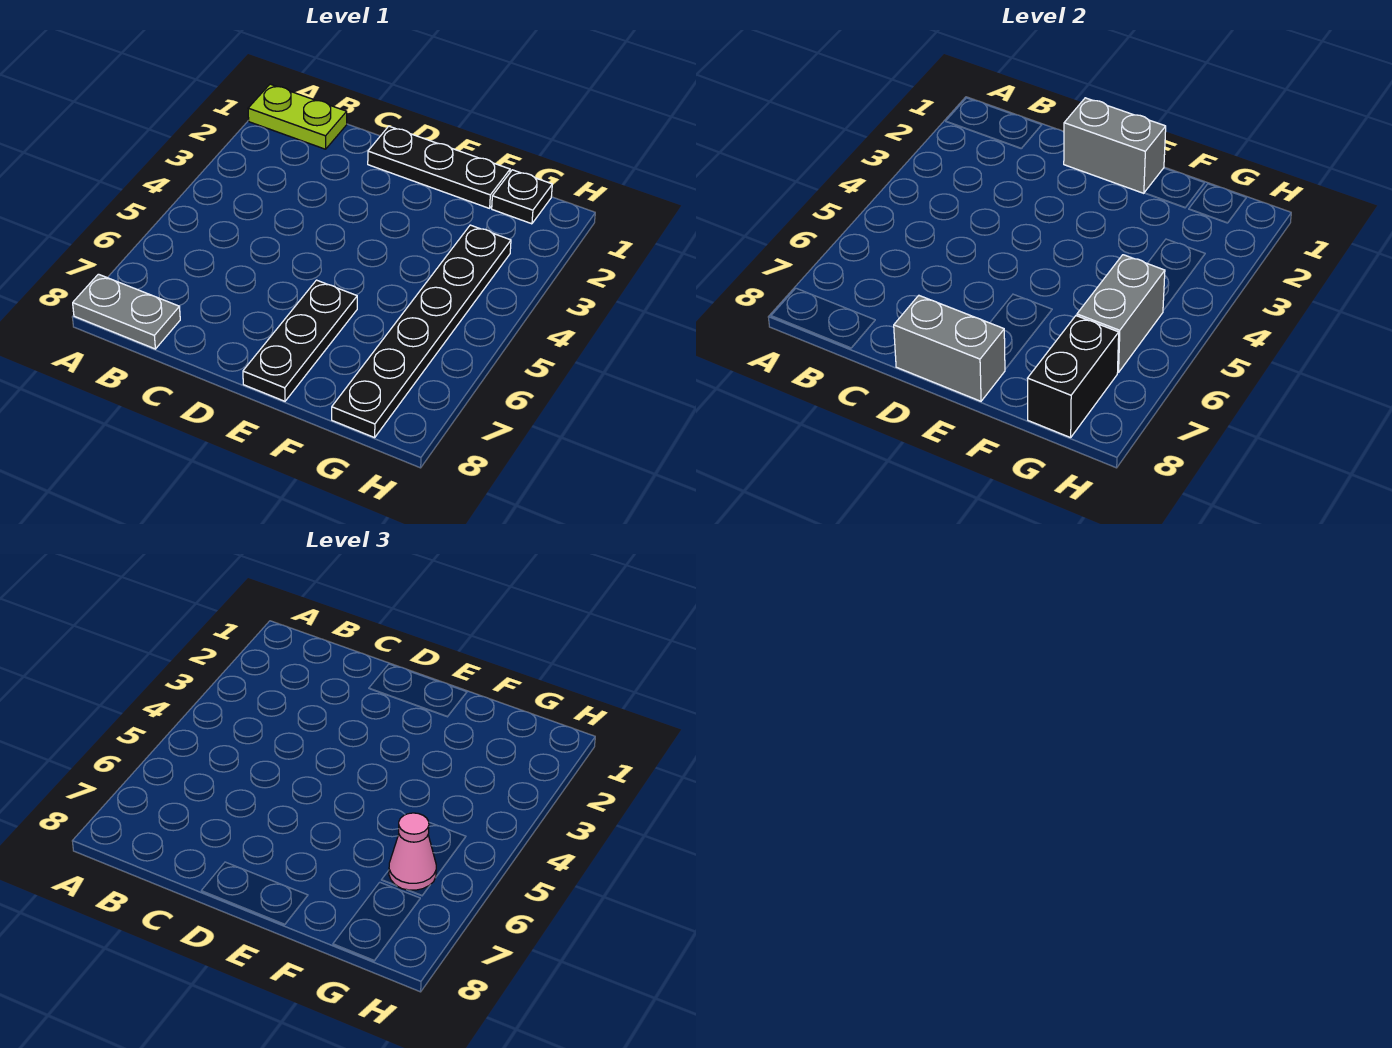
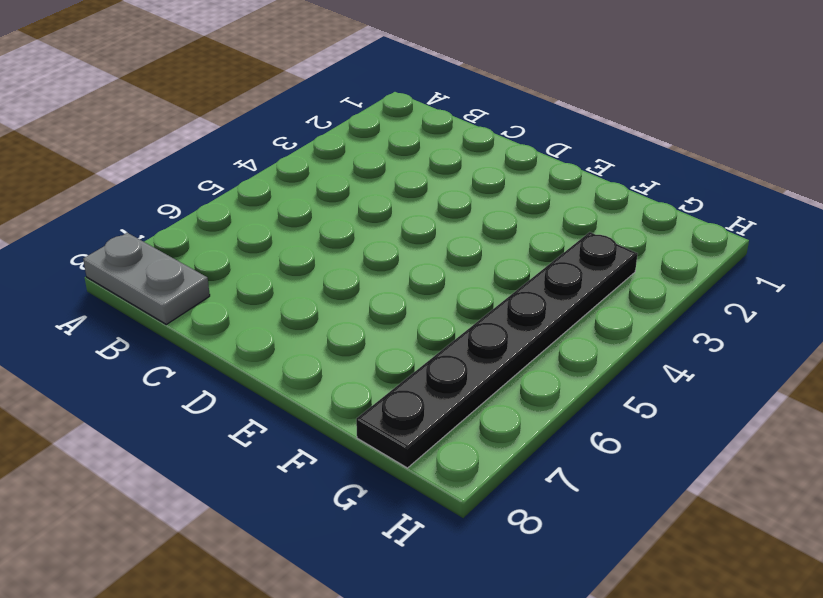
none -> lime 1x2 plate [248,84,347,149]
none -> black 1x3 plate [368,126,510,208]

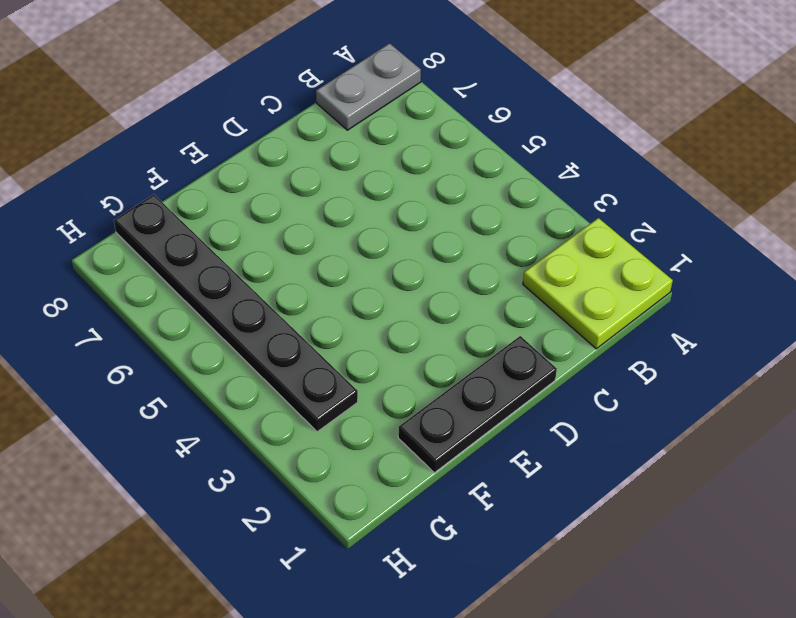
lime 2x2 plate [523,218,673,349] -> lime 1x2 plate [248,84,347,149]
none -> black 1x3 plate [243,280,357,401]
none -> black 1x1 plate [492,170,552,224]

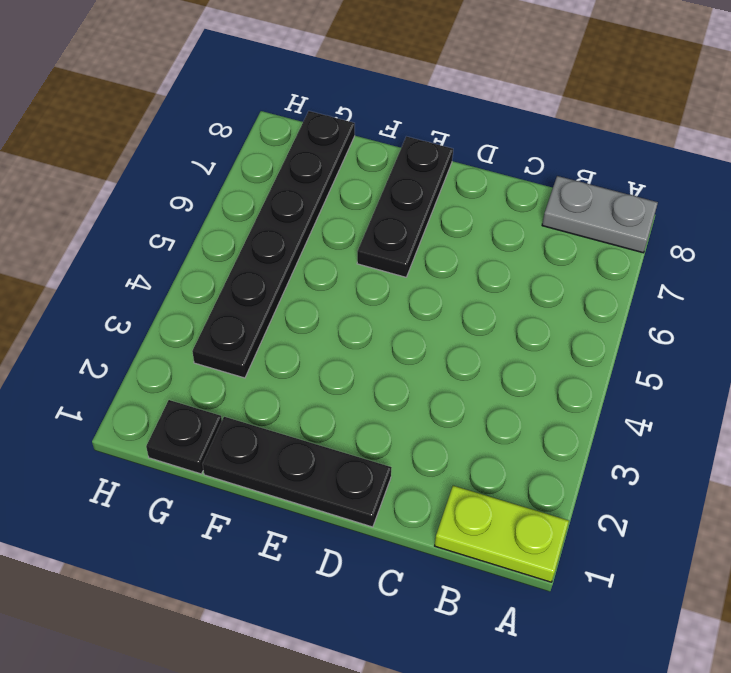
none -> grey 1x2 brick [1064,98,1166,193]
none -> grey 1x2 brick [894,296,1005,401]

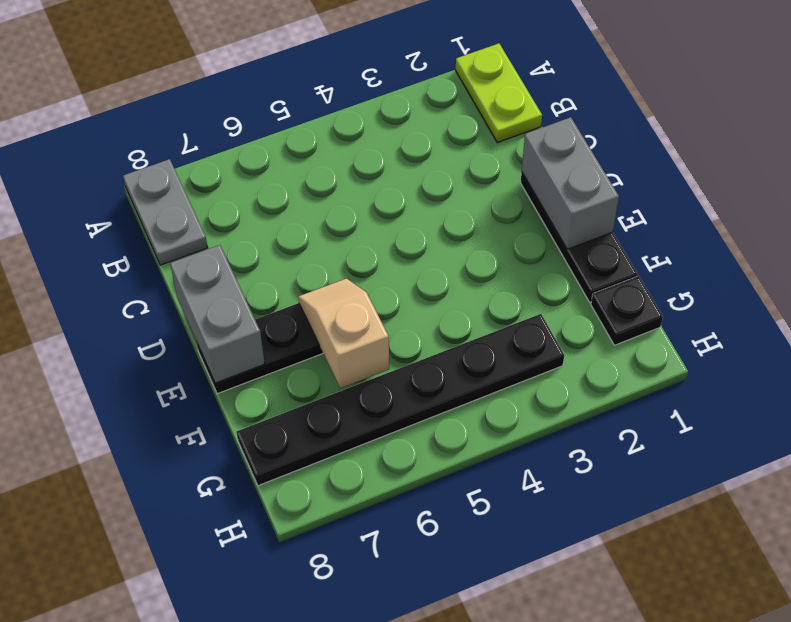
tan 1x2 slope [298,278,389,388] -> none
none -> grey 1x2 brick [1077,255,1165,373]
none -> black 1x2 brick [1027,316,1119,438]

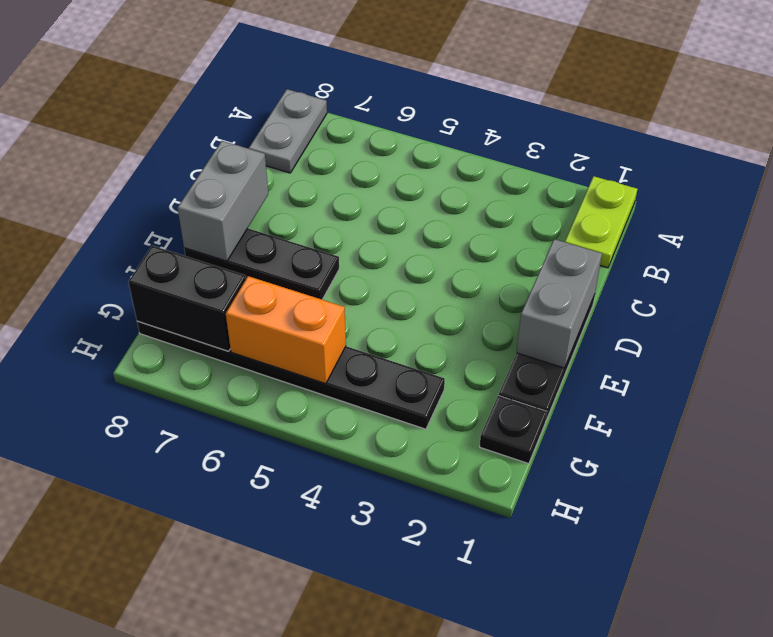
orange 1x2 brick [226,276,346,384] -> grey 1x2 brick [1077,255,1165,373]
none -> pink 1x1 cone [389,813,436,890]

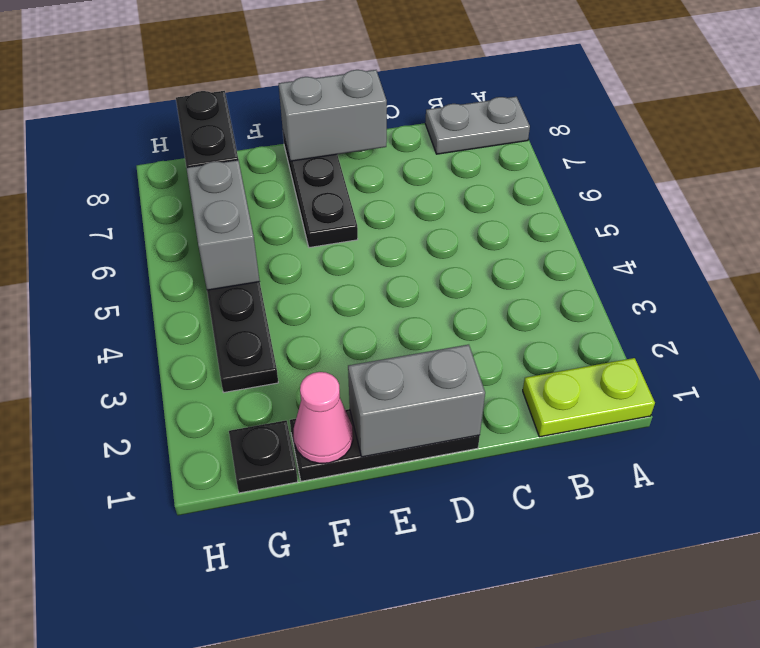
pink 1x1 cone [294,372,353,463] -> pink 1x1 cone moved to [389,813,436,890]

